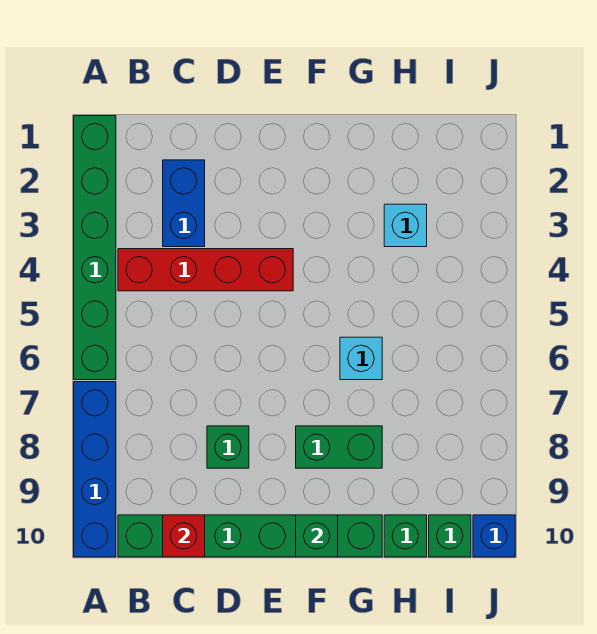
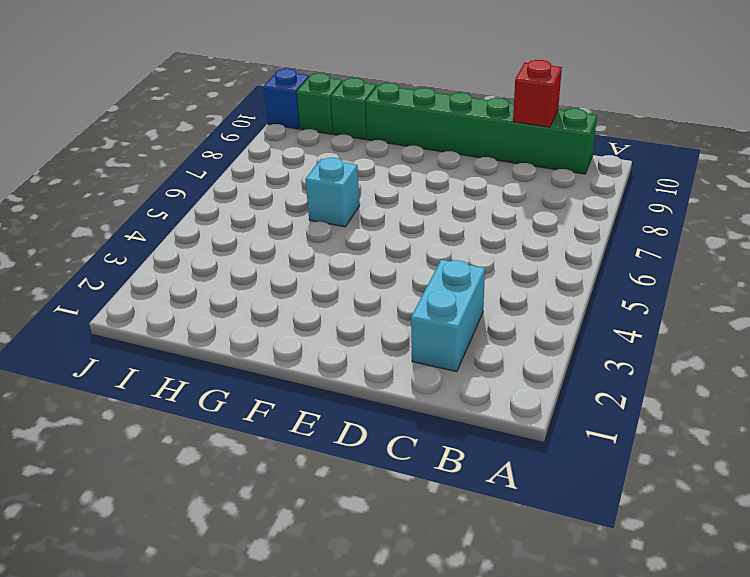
cyan 1x2 brick [411,260,485,372] -> blue 1x2 brick [163,160,205,247]
none -> green 1x6 brick [74,116,116,380]
none -> blue 1x4 brick [74,382,116,557]
none -> red 1x4 brick [118,249,293,291]

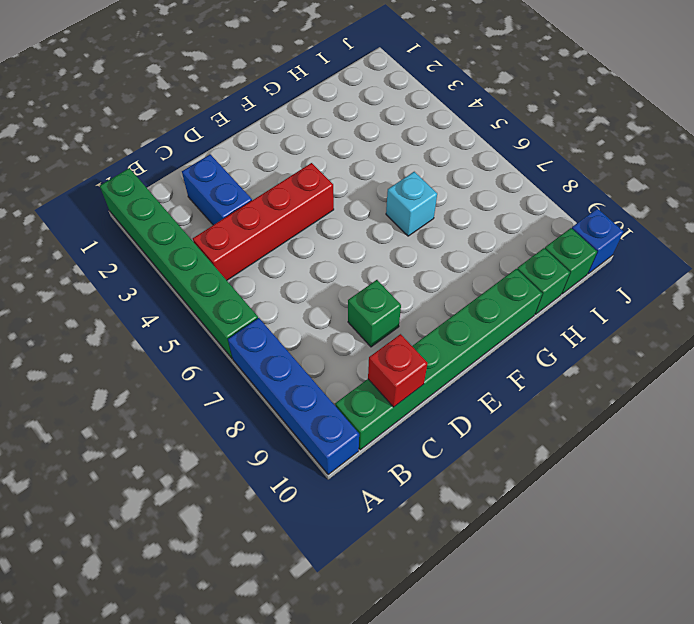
none -> green 1x2 brick [296,426,382,468]
none -> cyan 1x1 brick [384,204,427,247]
none -> green 1x1 brick [296,515,338,557]

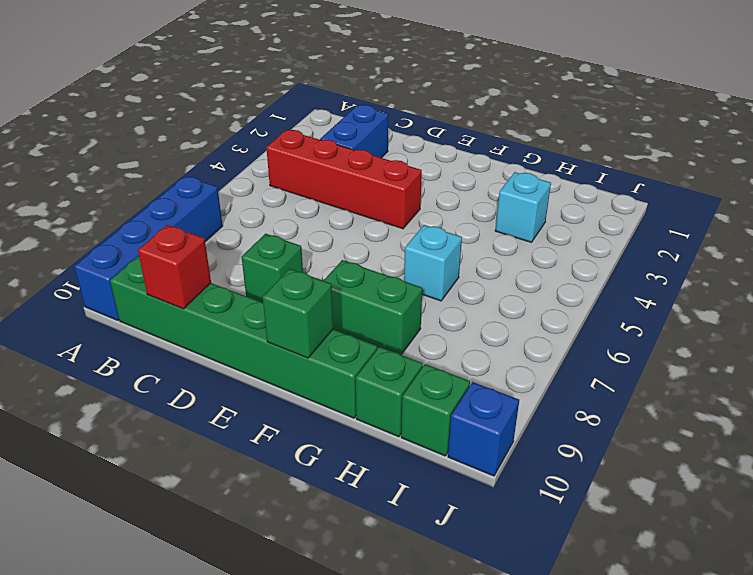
none -> green 1x6 brick [74,116,116,380]

